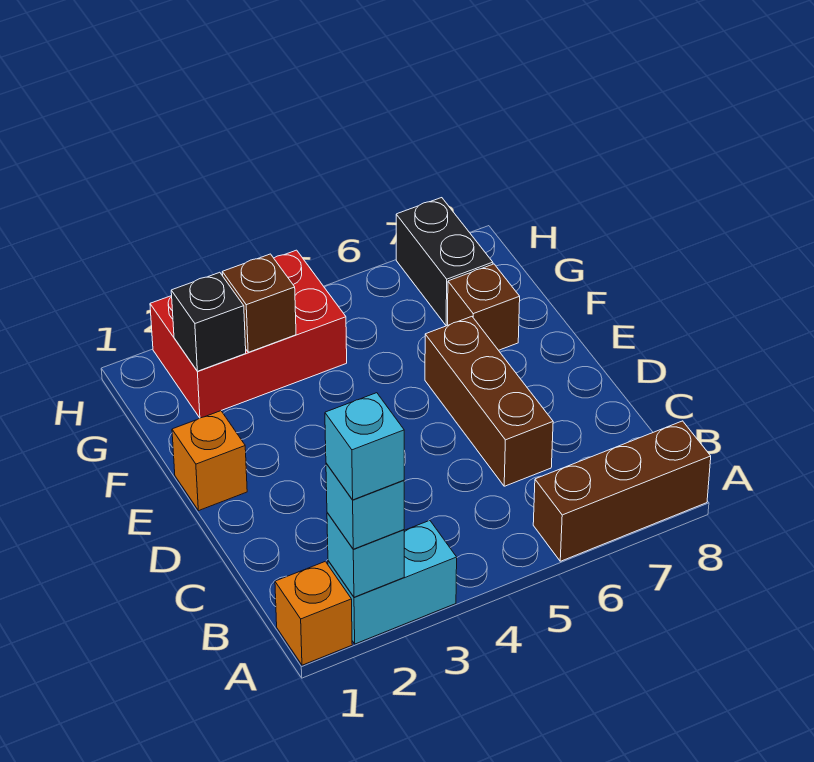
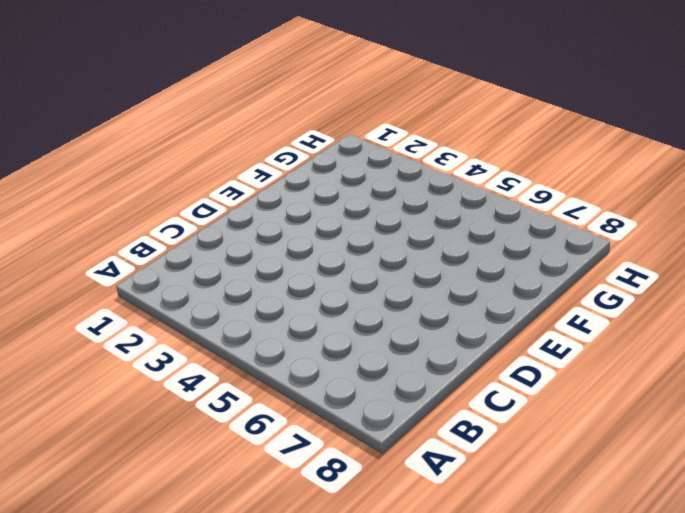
none -> orange 1x1 brick [275,562,352,665]
none -> cyan 1x2 brick [328,520,457,644]
none -> brown 1x3 brick [533,421,711,561]

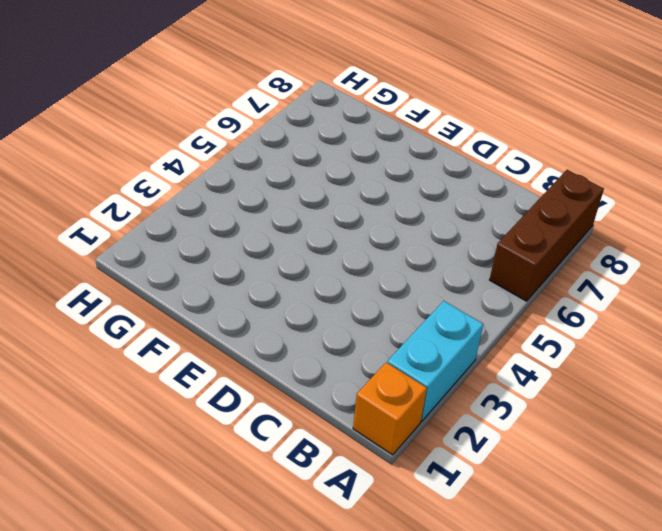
none -> brown 1x3 brick [425,317,553,486]
none -> orange 1x1 brick [172,411,247,511]
none -> brown 1x1 brick [448,264,520,350]

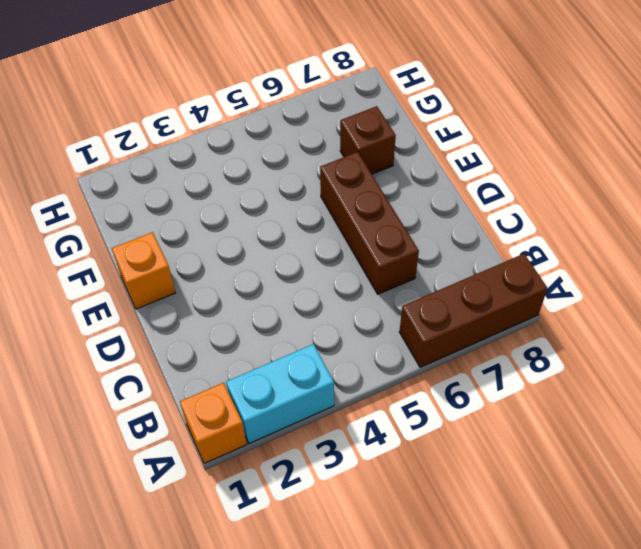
none -> red 2x3 brick [150,250,347,418]
none -> black 1x2 brick [396,198,493,326]
none -> cyan 1x1 brick [327,513,404,597]

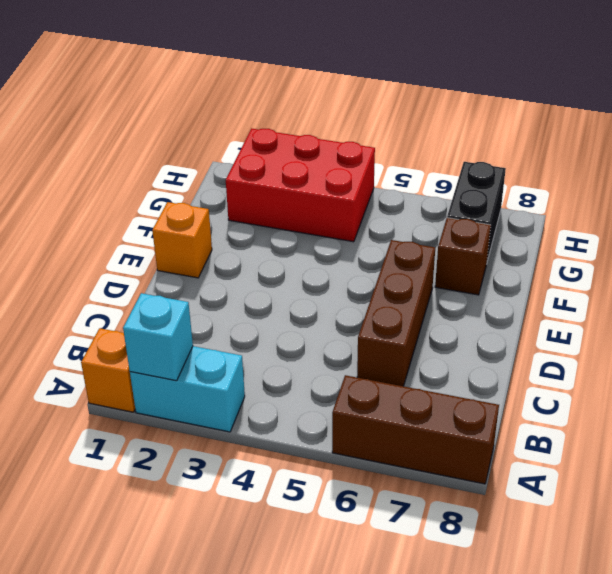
none -> black 1x1 brick [171,272,246,371]
none -> brown 1x1 brick [222,254,296,352]
none -> cyan 1x1 brick [326,463,404,549]

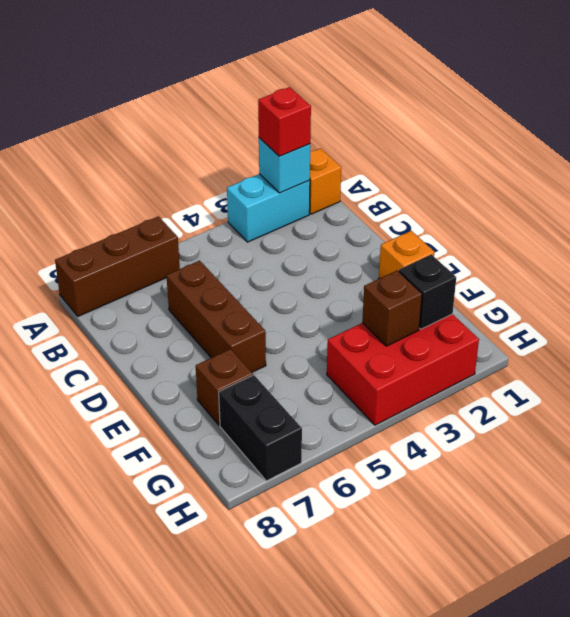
red 1x1 brick [258,87,311,156] -> cyan 1x1 brick [326,463,404,549]
none -> cyan 1x1 brick [325,393,404,500]

